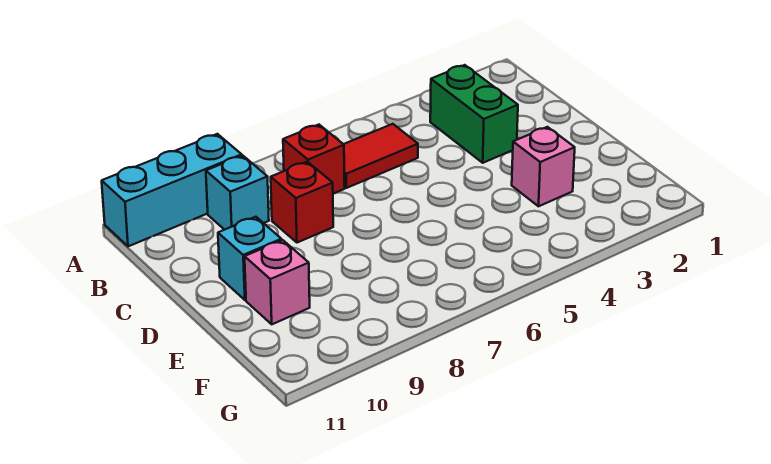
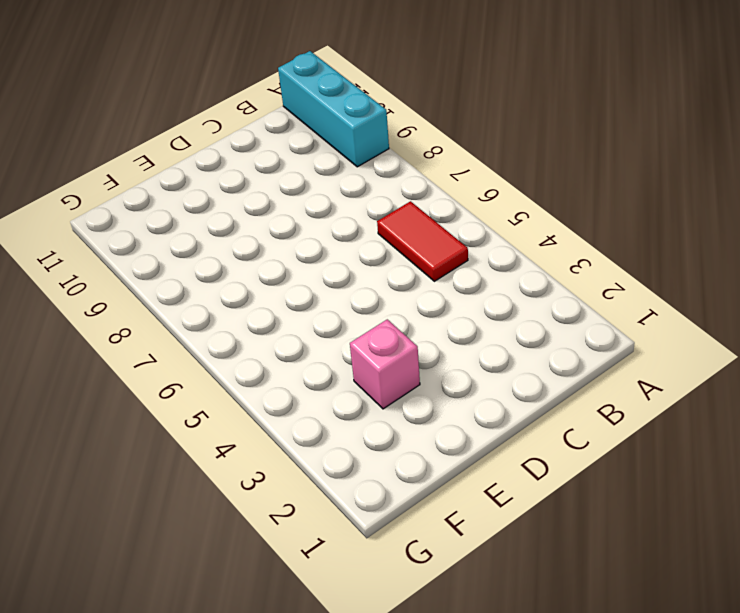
none -> green 1x2 brick [430,65,518,163]
none -> red 1x1 brick [283,125,345,194]

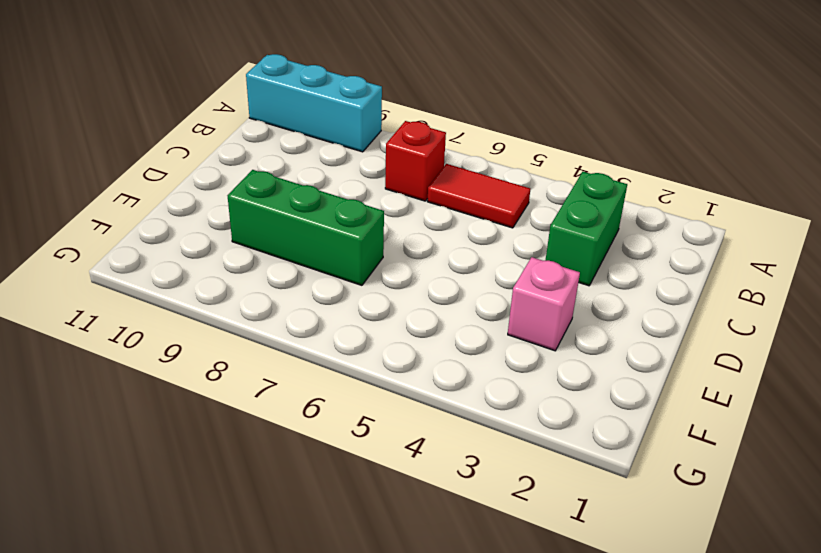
green 1x3 brick [227,170,384,285] -> none
none -> cyan 1x1 brick [206,156,269,230]
none -> red 1x1 brick [271,162,333,243]

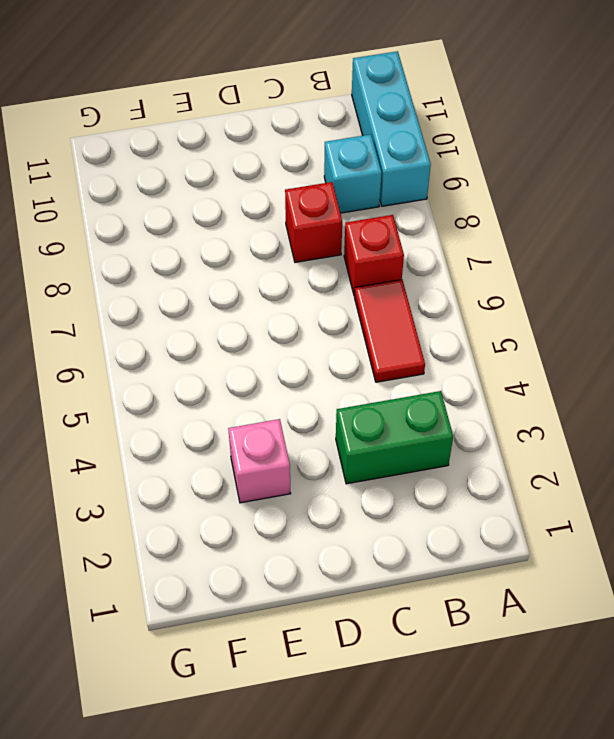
none -> cyan 1x1 brick [218,217,281,300]
none -> pink 1x1 brick [245,240,310,324]

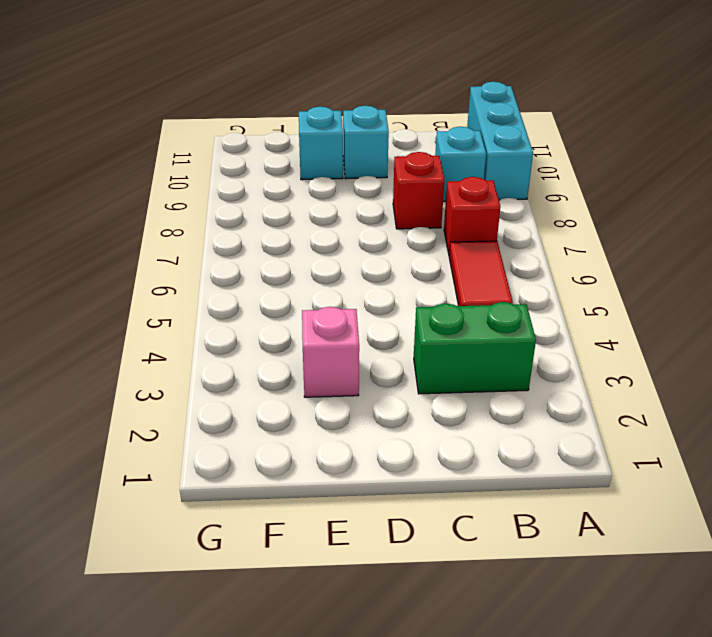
cyan 1x1 brick [299,106,343,180] -> pink 1x1 brick [245,240,310,324]

